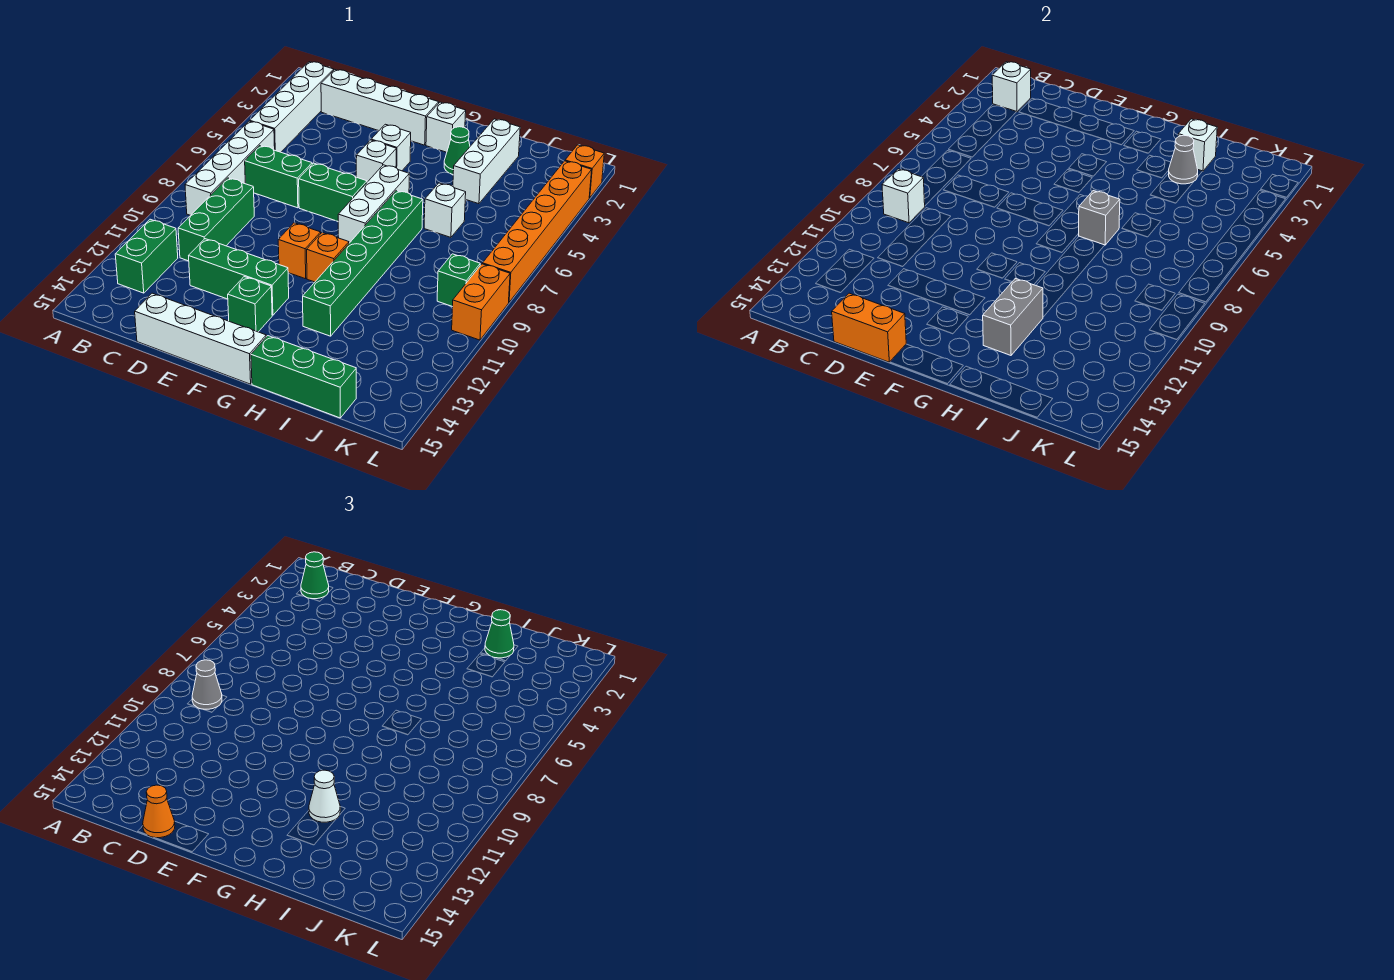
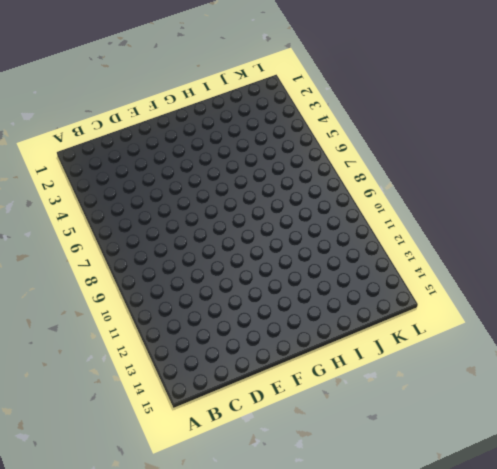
none -> white 1x4 brick [250,62,334,152]
none -> white 1x4 brick [185,121,275,215]
none -> green 1x2 brick [115,219,178,293]
none -> white 1x4 brick [321,70,439,145]

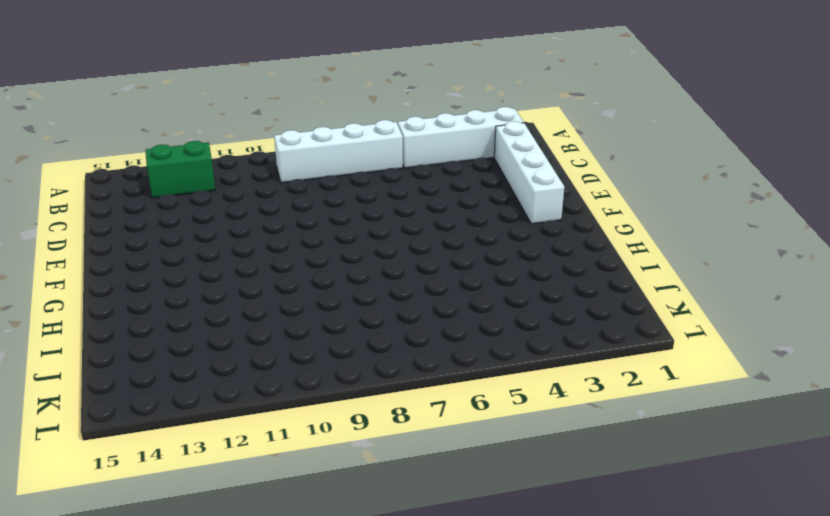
none -> green 1x2 brick [245,146,312,208]
none -> green 1x3 brick [178,178,254,261]
none -> green 1x3 brick [189,239,289,315]
none -> white 1x4 brick [135,293,266,384]

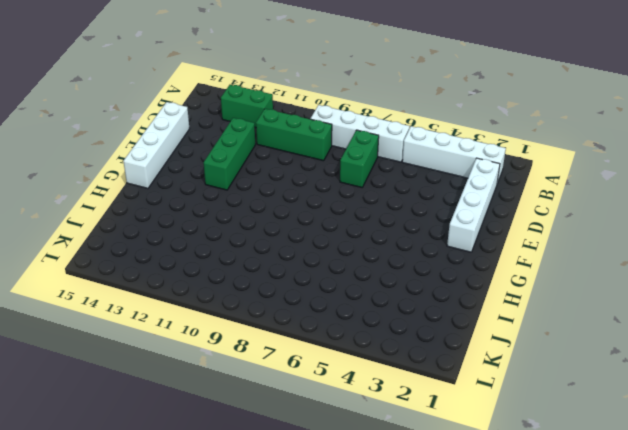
none -> green 1x2 brick [299,163,367,221]
none -> white 1x1 brick [371,124,411,171]
none -> white 1x1 brick [356,140,396,182]
none -> orange 1x1 brick [278,223,321,279]

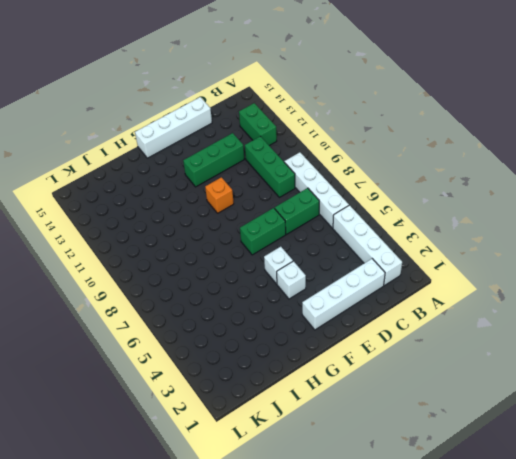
none -> green 1x1 brick [228,277,272,332]
none -> white 1x1 brick [426,102,466,152]
none -> white 1x3 brick [338,165,409,243]
none -> orange 1x1 brick [307,232,349,282]

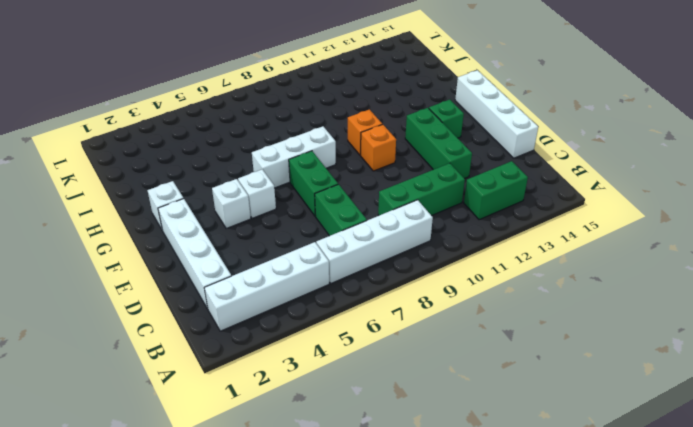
none -> green 1x1 cone [444,127,470,174]
none -> green 1x6 brick [303,191,423,336]
none -> green 1x3 brick [251,336,356,418]
none -> white 1x3 brick [453,119,520,204]

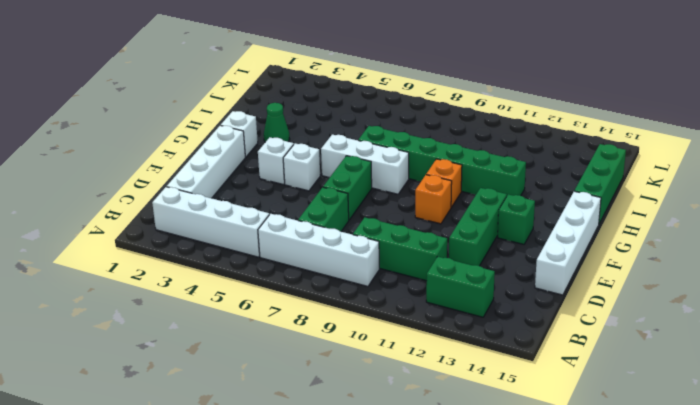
none -> white 1x3 brick [453,119,520,204]
none -> white 1x1 brick [424,183,466,237]
none -> green 1x1 brick [437,254,480,307]
none -> orange 1x1 brick [565,145,604,198]

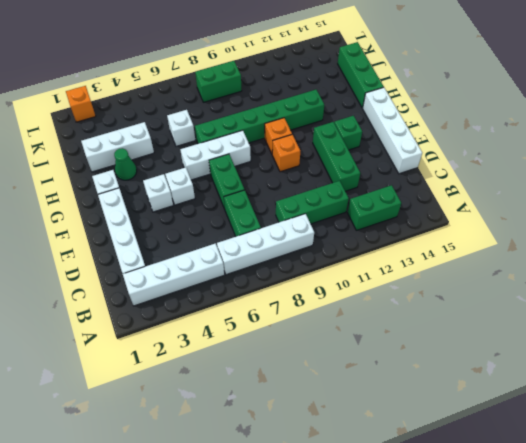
green 1x2 brick [195,61,242,102] -> green 1x1 brick [437,254,480,307]
none -> orange 1x6 brick [483,161,592,302]
none -> orange 1x2 brick [452,264,510,340]
none -> white 1x1 brick [992,62,1031,112]
none -> white 1x1 brick [882,169,925,223]

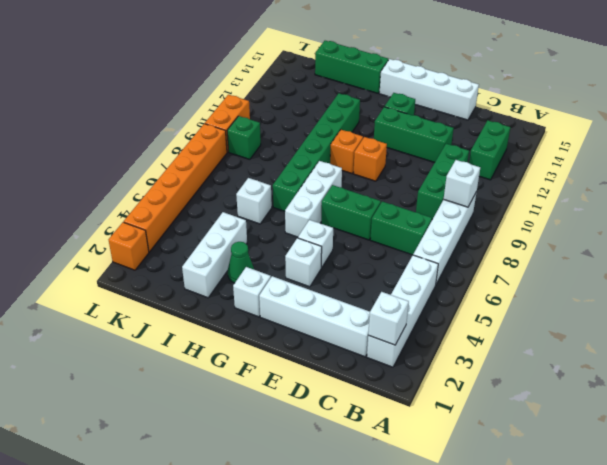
none -> orange 1x2 brick [832,293,906,362]
none -> grey 1x1 brick [1078,191,1120,245]
none -> grey 1x2 brick [983,278,1043,355]
none -> white 1x1 brick [1178,119,1217,171]

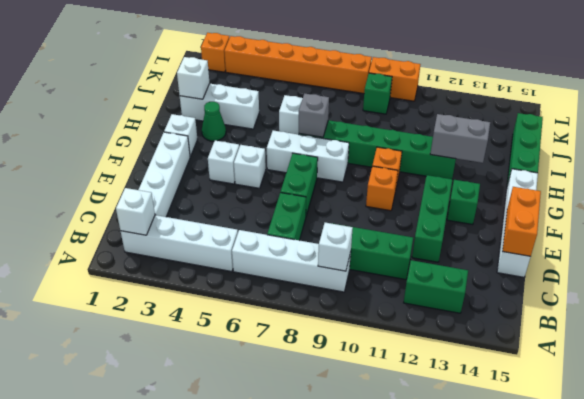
none -> grey 1x1 cone [1169,135,1198,184]
none -> green 1x1 cone [301,552,329,599]
none -> grey 1x1 cone [192,660,222,709]
none -> orange 1x1 cone [143,785,175,838]

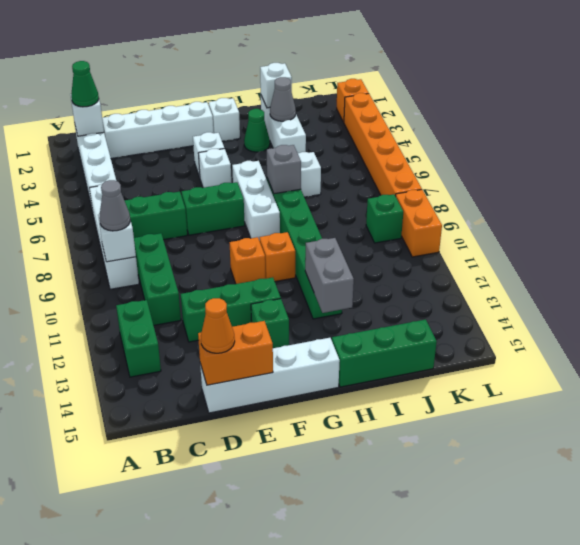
none -> white 1x1 cone [309,770,340,822]
none -> green 1x1 cone [485,610,514,658]

